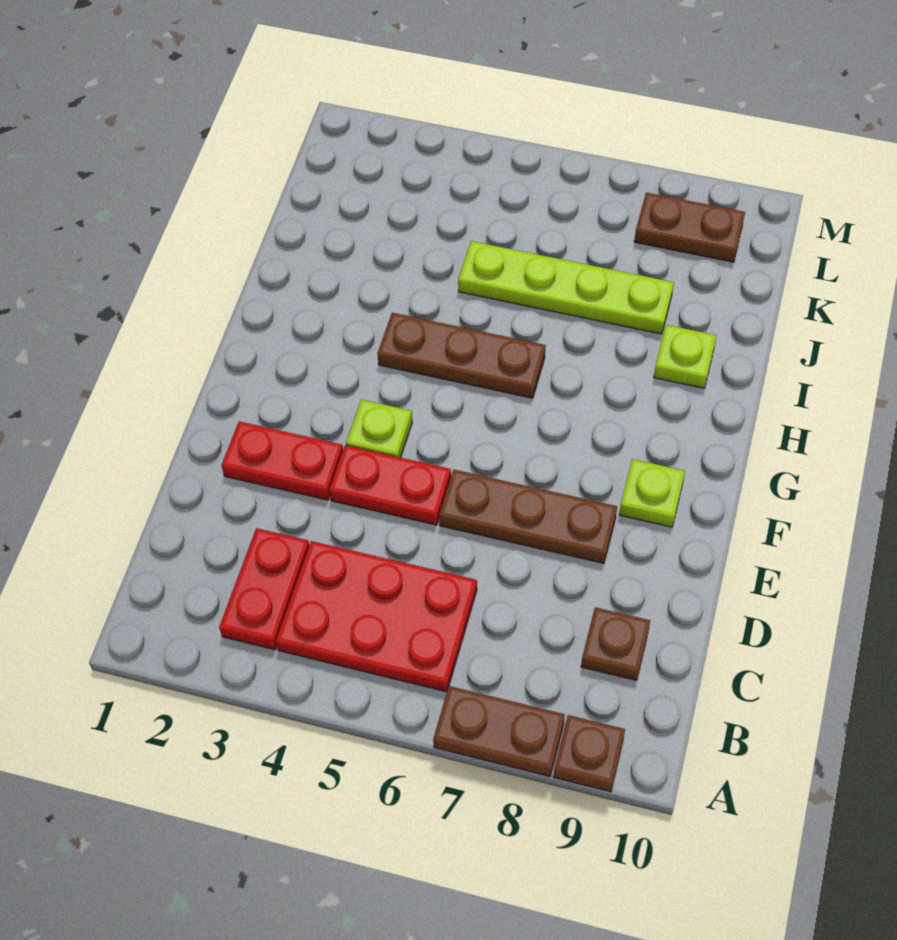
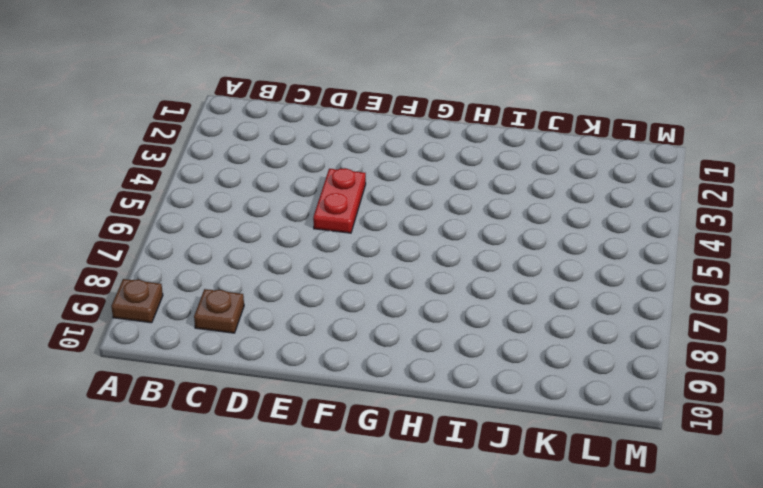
none -> brown 1x2 plate [433,686,565,777]
none -> red 1x2 plate [219,528,309,650]
none -> red 2x3 plate [276,541,477,692]

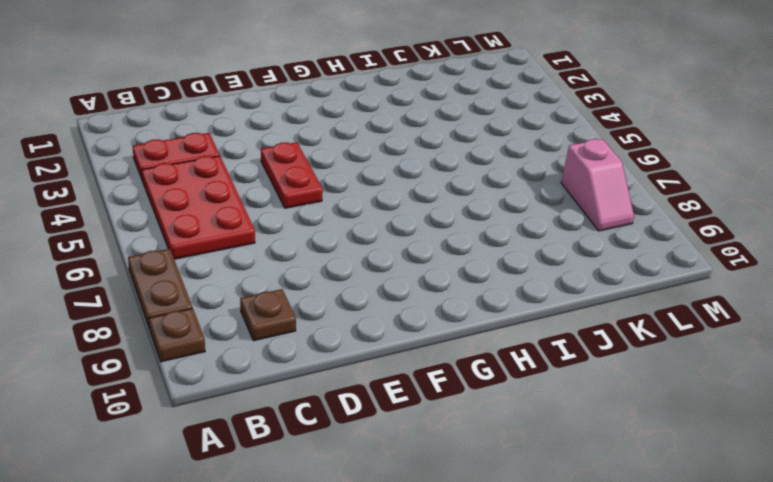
pink 1x2 slope [561,139,634,231] -> brown 1x2 plate [634,193,745,262]
none -> red 1x2 plate [221,421,343,500]
none -> brown 1x3 plate [439,470,617,563]
none -> lime 1x1 plate [346,400,412,458]

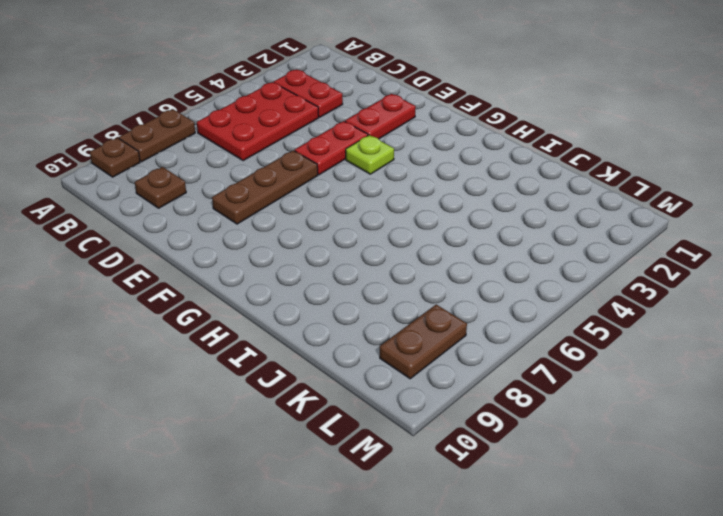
none -> lime 1x1 plate [619,459,685,527]
none -> brown 1x3 plate [377,313,546,398]
none -> lime 1x1 plate [654,325,717,388]

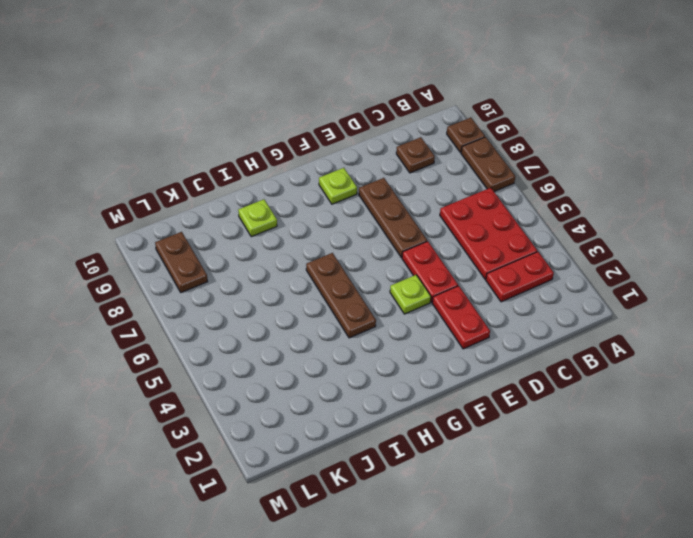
none -> lime 1x4 plate [458,241,674,334]

